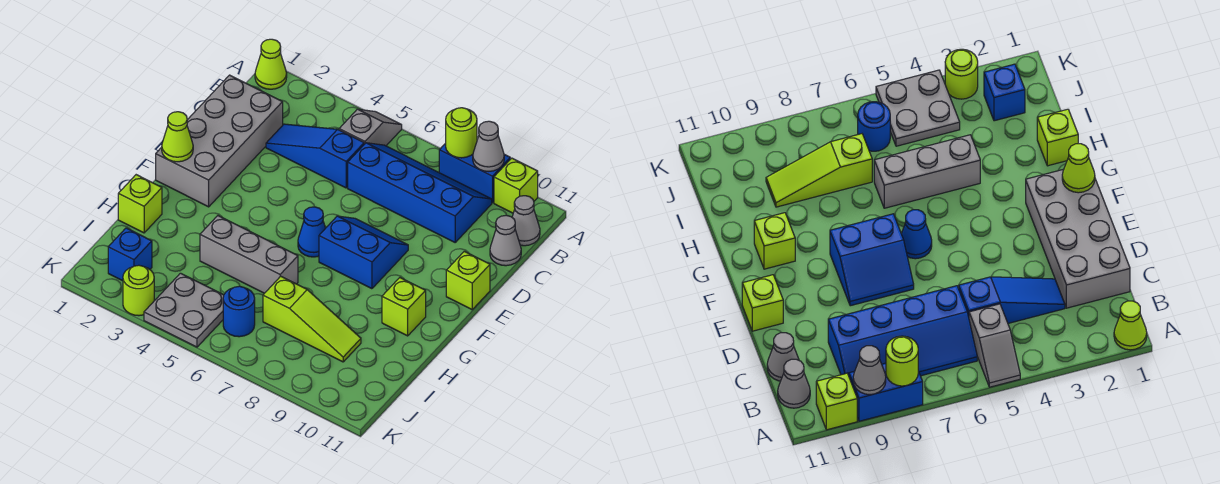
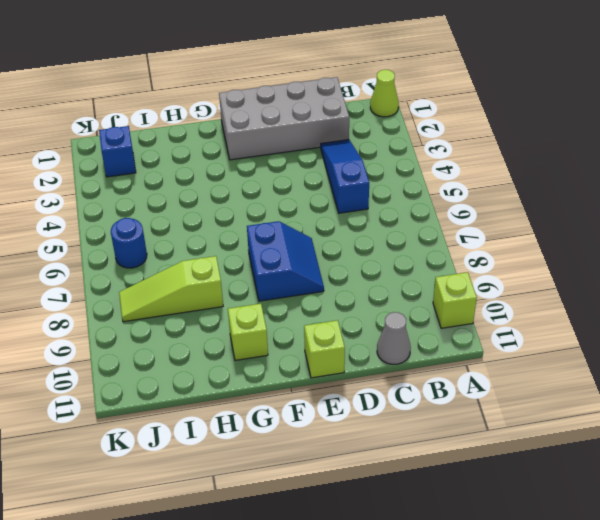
lime 1x3 slope [119,256,223,322] -> lime 1x3 slope turned to [263,276,361,362]
none -> grey 1x2 slope [339,109,402,146]
none -> blue 1x2 brick [439,143,510,203]
none -> blue 2x4 slope [348,143,492,242]

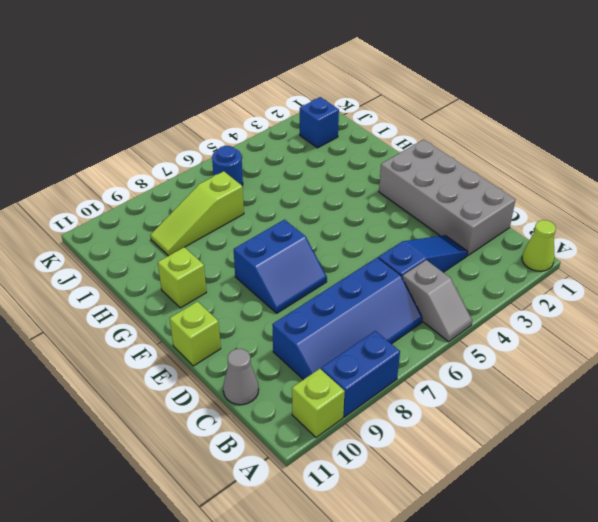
none -> grey 1x1 cone [512,196,540,246]
none -> blue 1x1 cone [298,207,325,257]
none -> lime 1x1 brick [118,175,162,233]

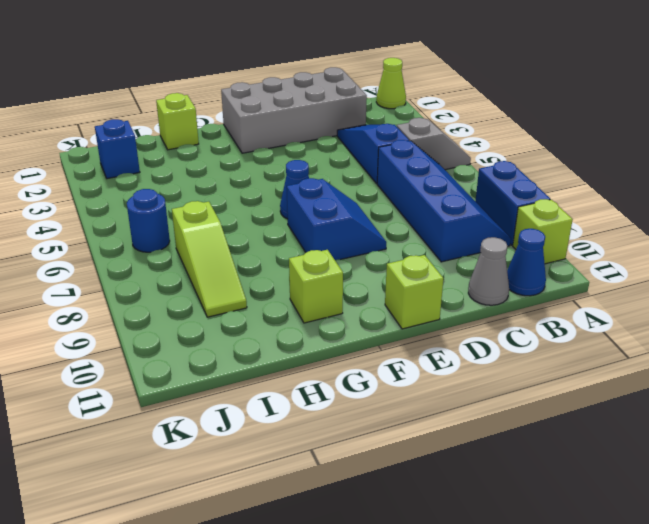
blue 1x1 cone [507,229,546,296] -> grey 1x1 cone [512,196,540,246]
none -> grey 1x3 brick [200,216,298,293]
none -> grey 2x2 plate [144,273,224,347]
none -> lime 1x1 round brick [123,265,154,316]

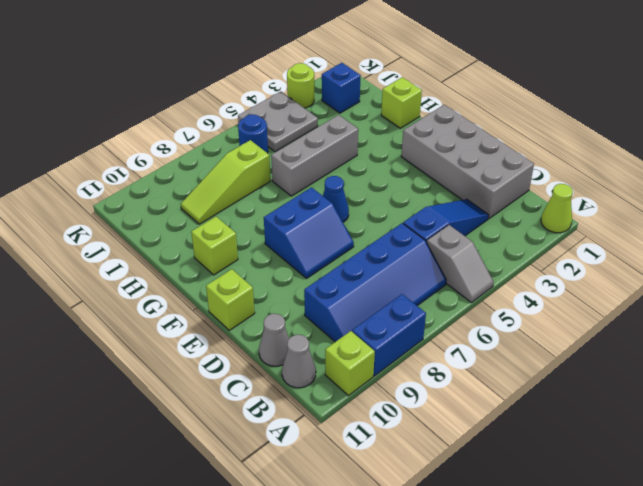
none -> lime 1x1 round brick [446,108,477,158]
none -> grey 1x1 cone [473,121,504,171]
none -> lime 1x1 cone [162,112,193,162]

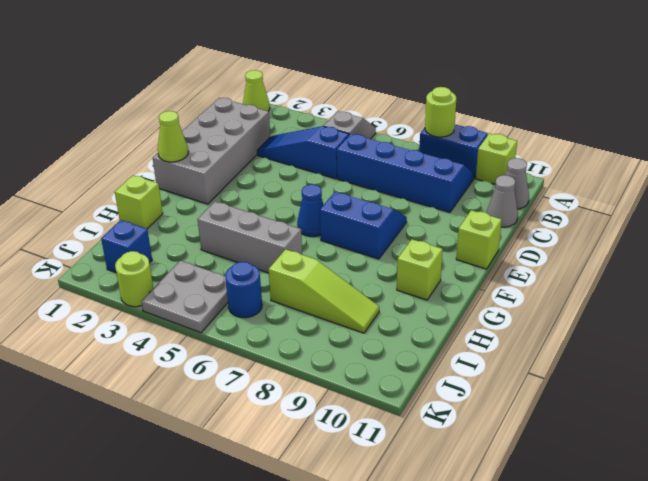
none -> grey 1x1 cone [473,121,504,171]

